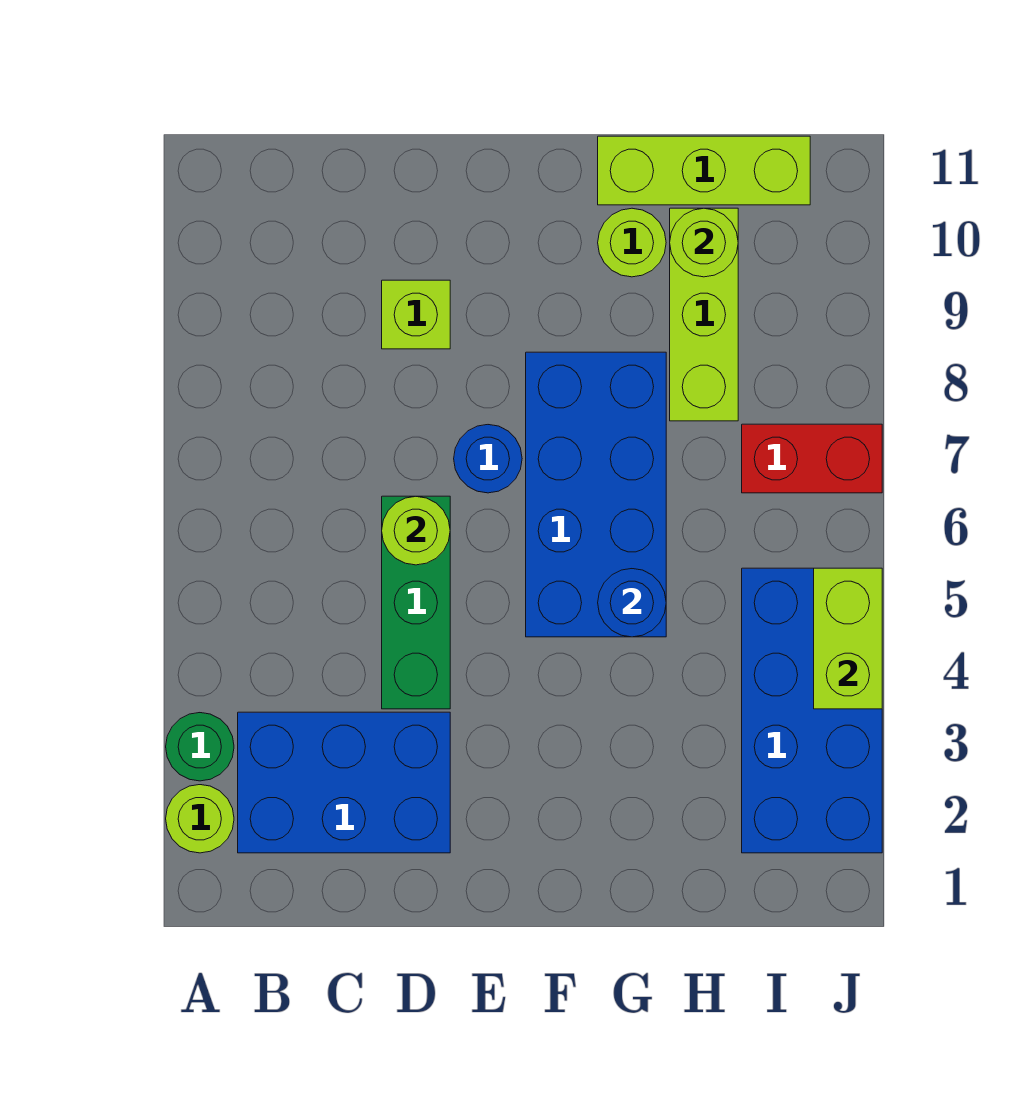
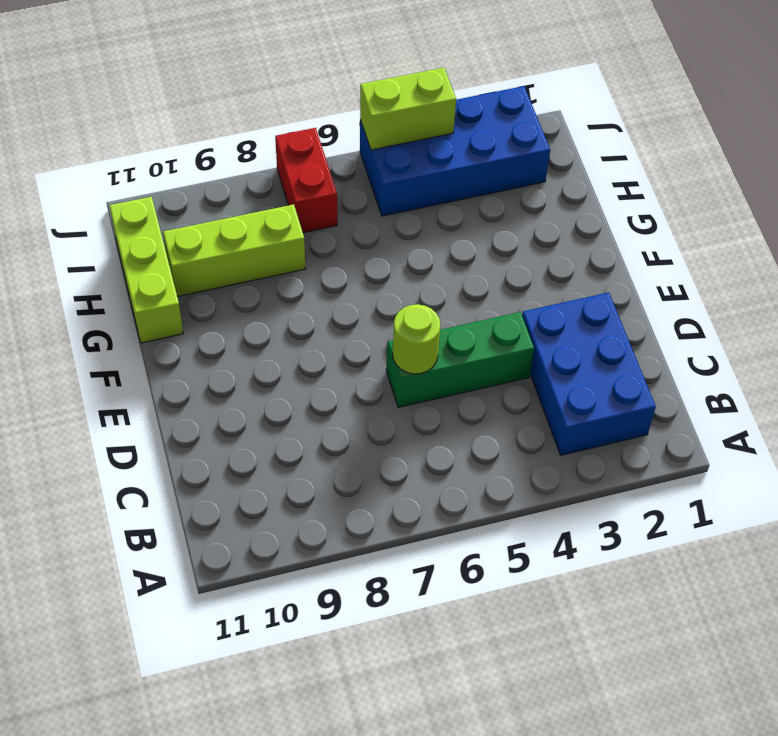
none -> lime 1x1 round brick [166,785,234,853]
none -> green 1x1 round brick [166,713,234,781]
none -> lime 1x1 brick [382,280,450,349]

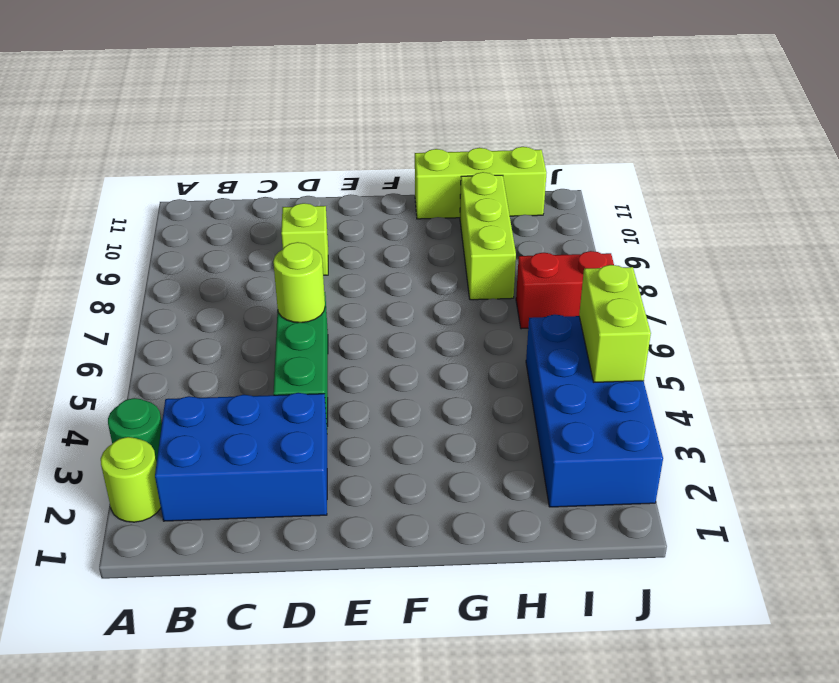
none -> blue 1x1 round brick [454,425,522,493]
none -> blue 2x4 brick [526,352,666,637]
none -> lime 1x1 round brick [598,208,666,277]

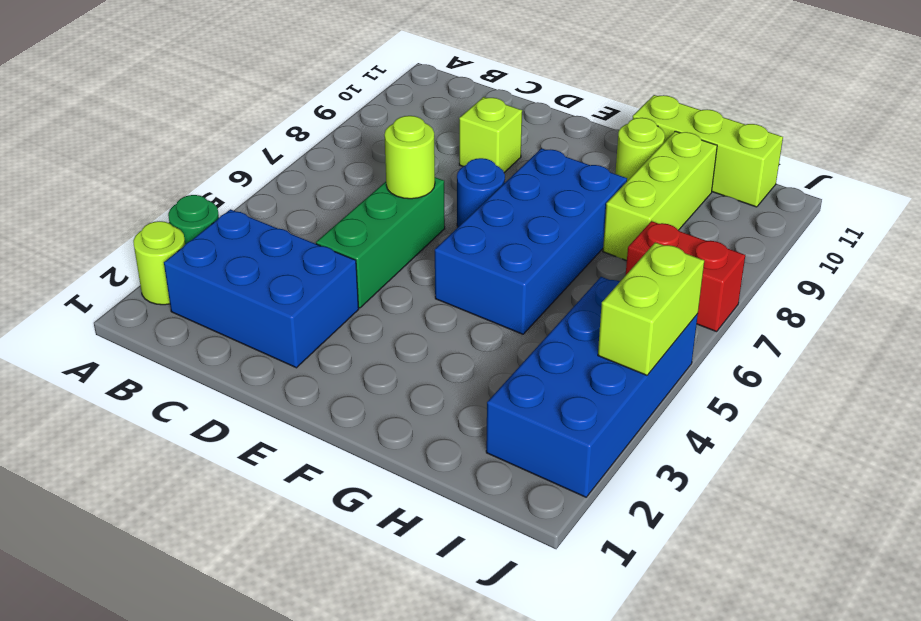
none -> blue 1x1 round brick [598,569,666,637]
none -> lime 1x1 round brick [670,208,738,277]

